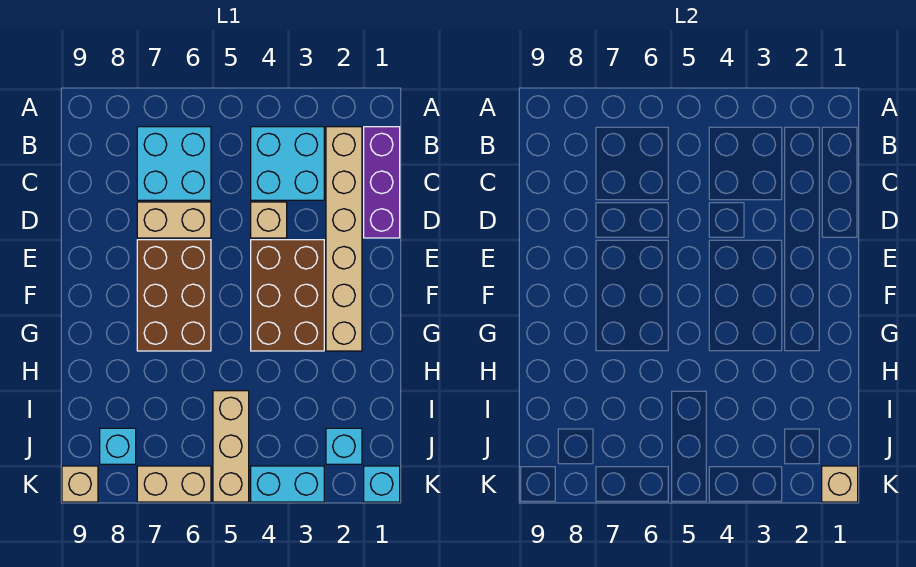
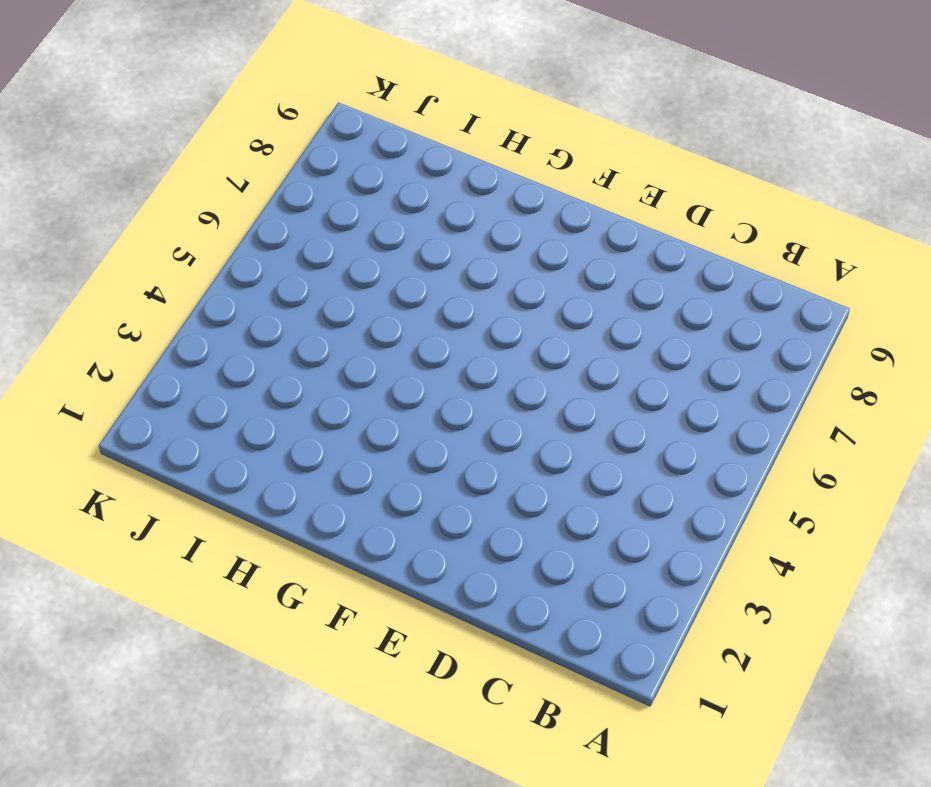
none -> purple 1x3 brick [364,127,400,238]
none -> tan 1x6 brick [326,127,362,351]
none -> cyan 2x2 brick [251,127,324,200]

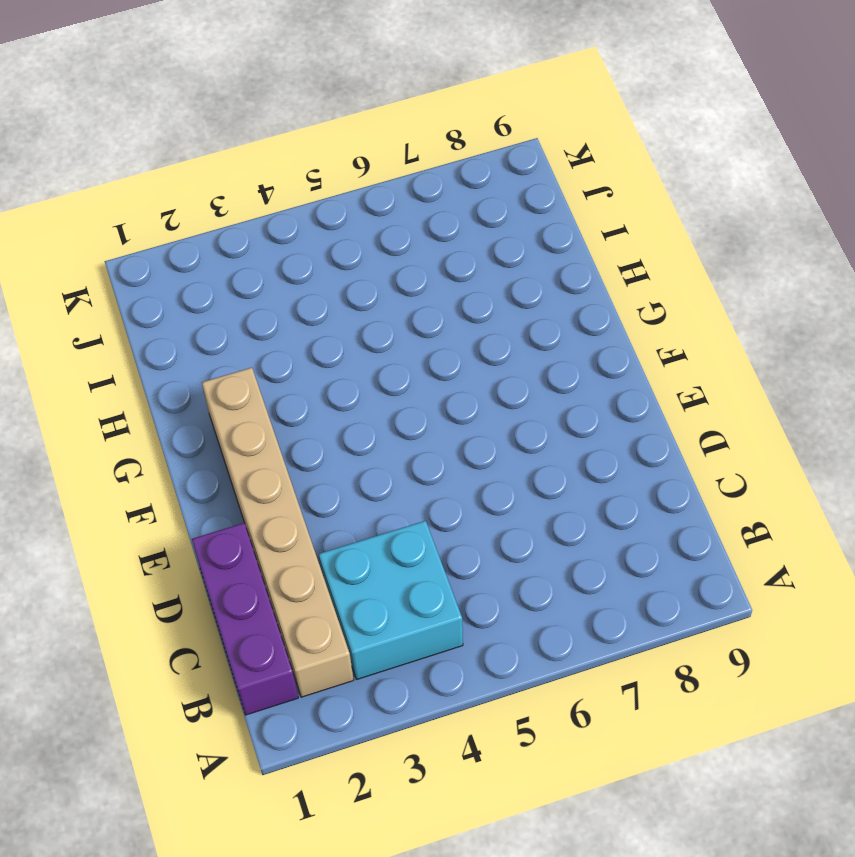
none -> cyan 2x2 brick [137,127,211,200]
none -> tan 1x1 brick [251,202,287,238]
none -> tan 1x2 brick [137,202,211,238]

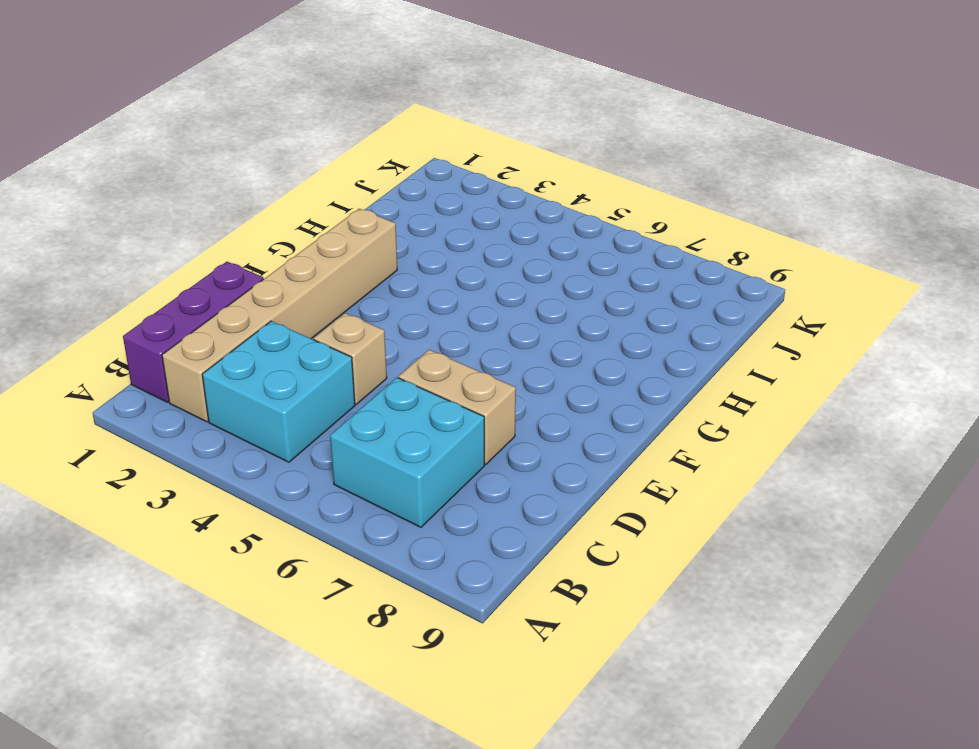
none -> brown 2x3 brick [251,240,324,351]
none -> brown 2x3 brick [137,240,211,351]
none -> tan 1x3 brick [213,391,249,502]

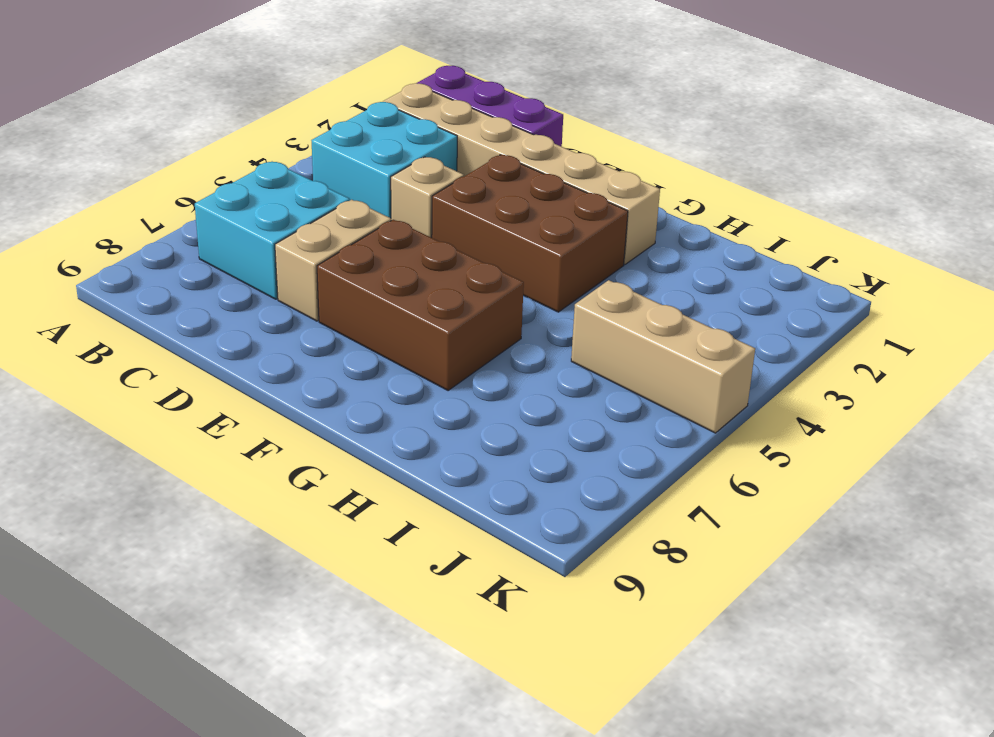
none -> cyan 1x1 brick [326,428,362,464]
none -> cyan 1x1 brick [100,428,136,464]
none -> cyan 1x1 brick [364,466,400,502]

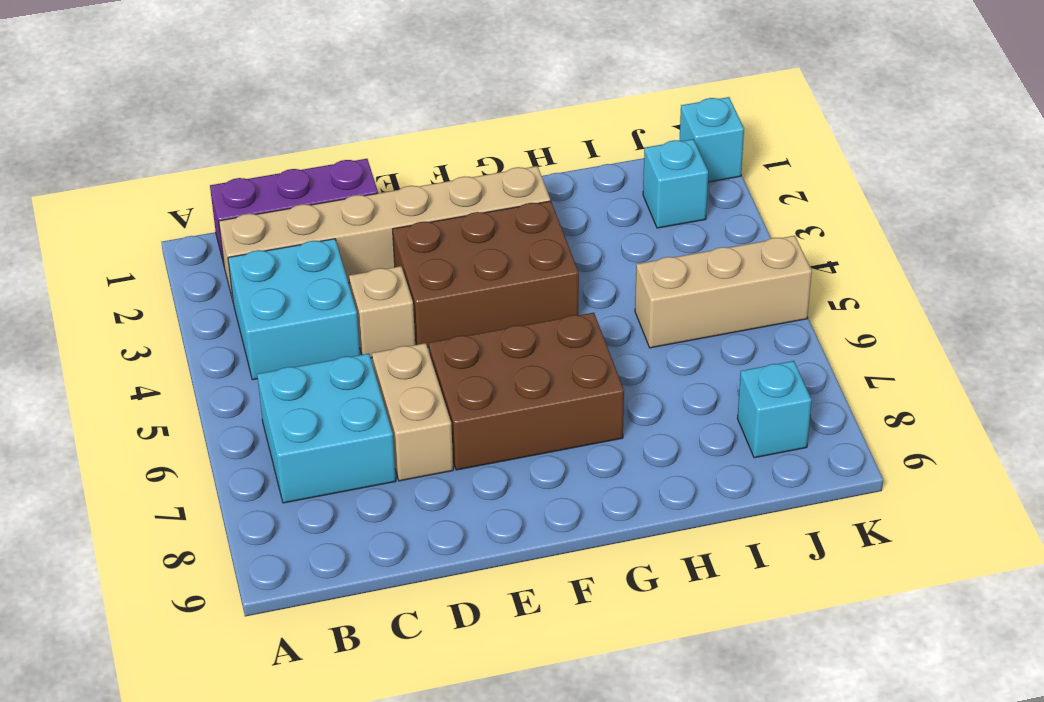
none -> cyan 1x2 brick [251,466,324,502]
none -> tan 1x2 brick [137,466,211,502]
none -> tan 1x1 brick [62,466,98,502]

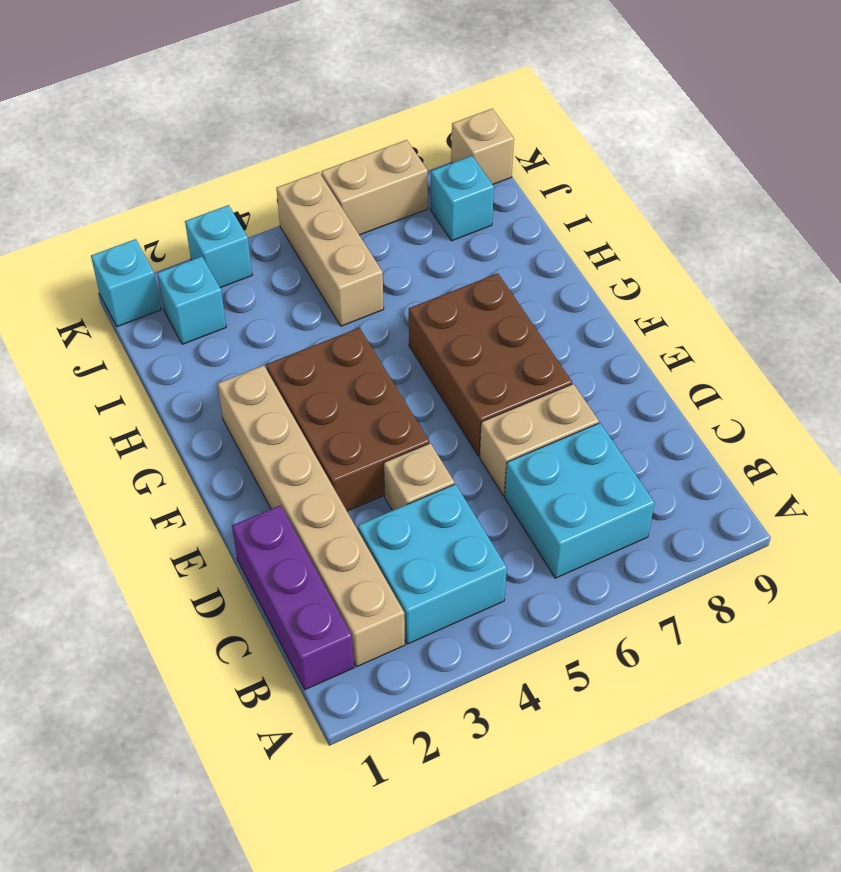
cyan 1x1 brick [185,205,252,288] -> cyan 1x2 brick [251,466,324,502]
none -> tan 1x1 brick [822,466,858,502]

